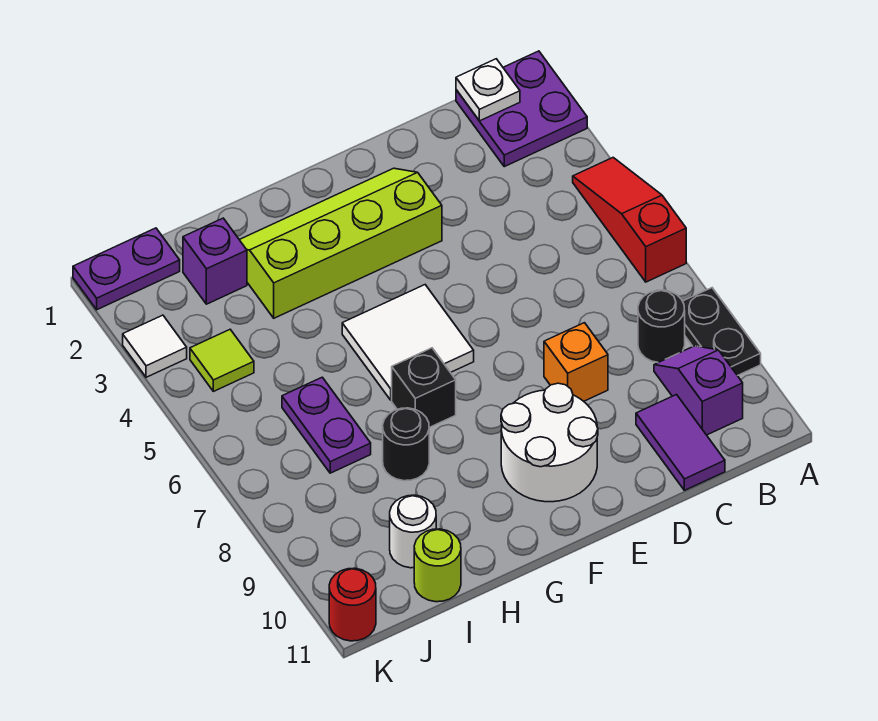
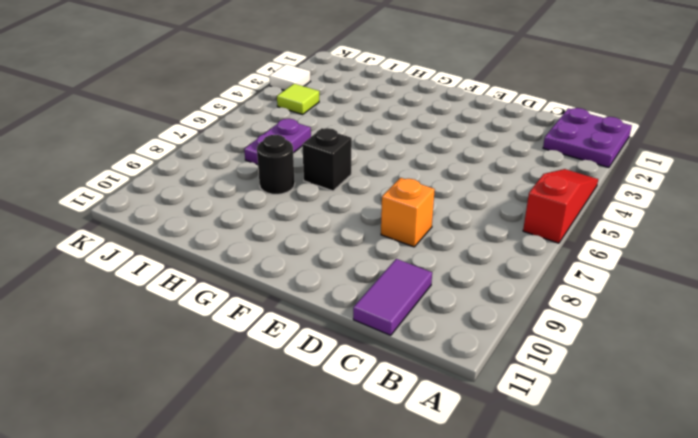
none -> black 1x2 plate [683,288,761,376]
none -> black 1x1 round brick [638,290,685,363]
none -> purple 1x2 slope [654,346,743,435]

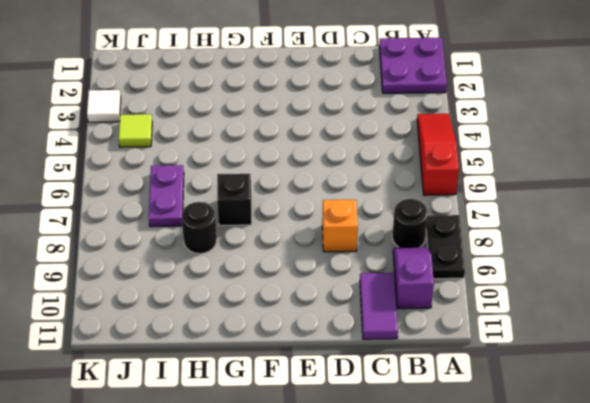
none -> lime 2x4 slope [240,168,442,318]
none -> white 2x2 round brick [501,383,598,502]
none -> white 2x2 tile [342,285,474,400]

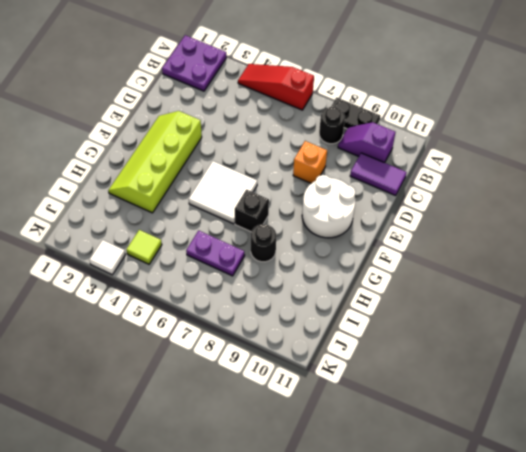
none -> purple 1x1 brick [183,218,247,304]
none -> white 1x1 round brick [390,495,436,568]
none -> lime 1x1 round brick [414,529,461,602]

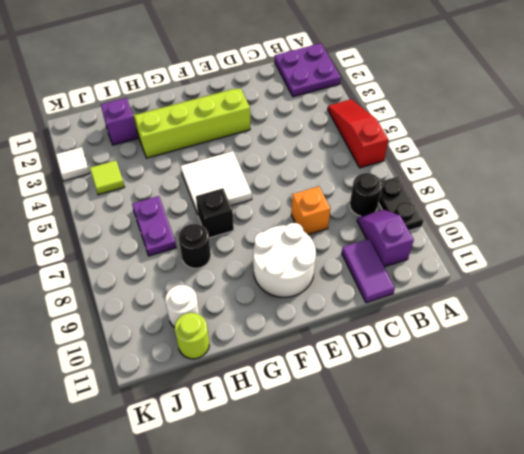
none -> purple 1x2 plate [73,228,180,310]
none -> red 1x1 round brick [329,568,376,641]
none -> white 1x1 plate [456,59,520,121]

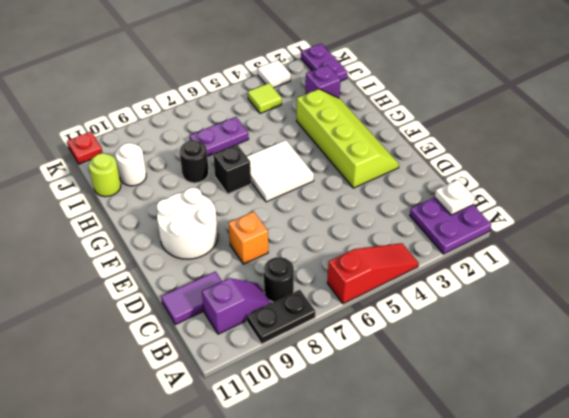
red 1x1 plate [67,132,102,164] -> red 1x1 round brick [329,568,376,641]

